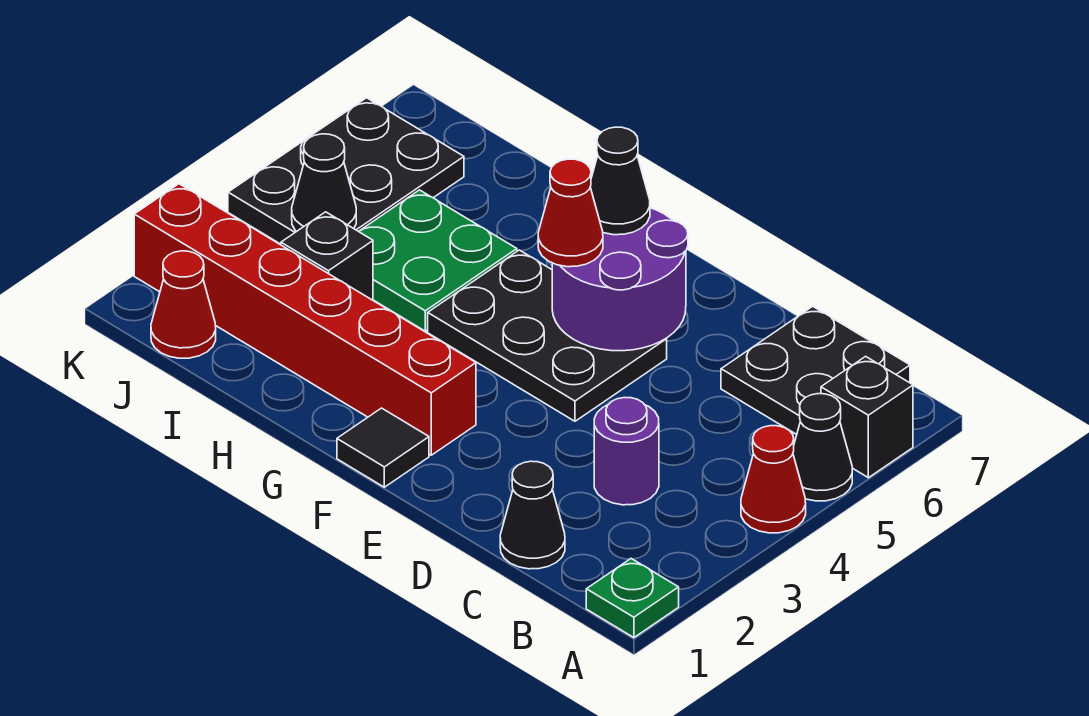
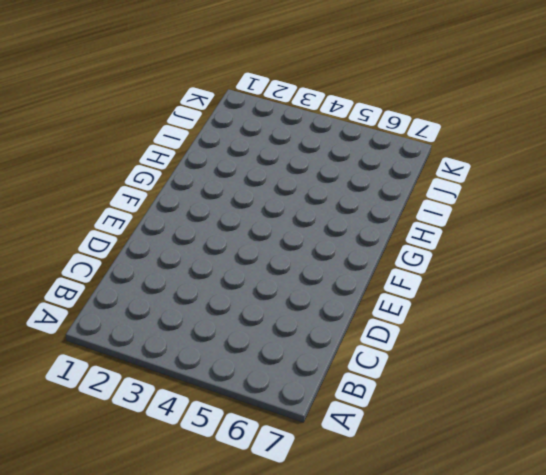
none -> green 1x1 plate [586,559,679,638]
none -> red 1x1 cone [741,426,806,533]
none -> black 1x1 cone [793,394,852,501]

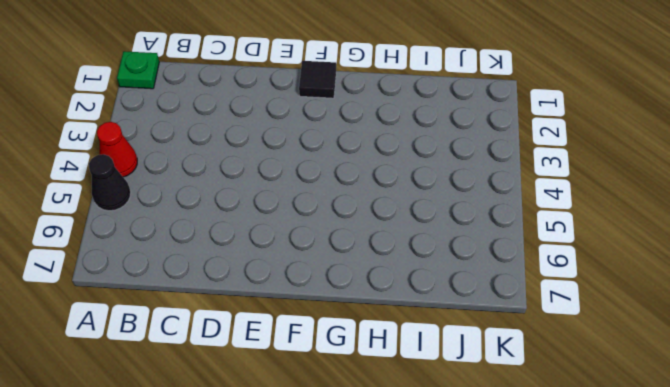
none -> black 1x1 brick [821,356,913,478]
none -> black 2x2 plate [721,306,910,434]
none -> black 1x1 cone [500,461,565,569]

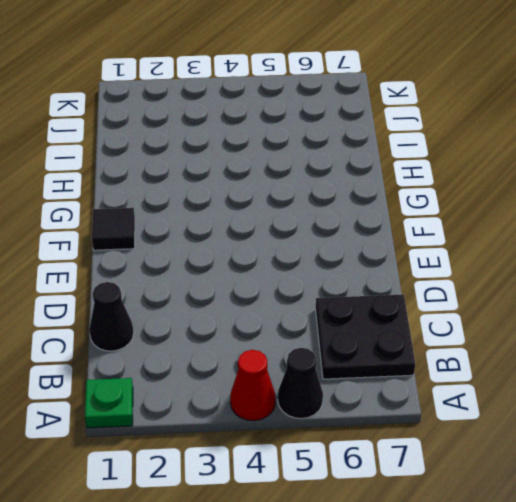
none -> black 1x1 brick [821,356,913,478]
none -> purple 1x1 round brick [594,397,659,505]
none -> black 2x3 plate [428,250,667,421]

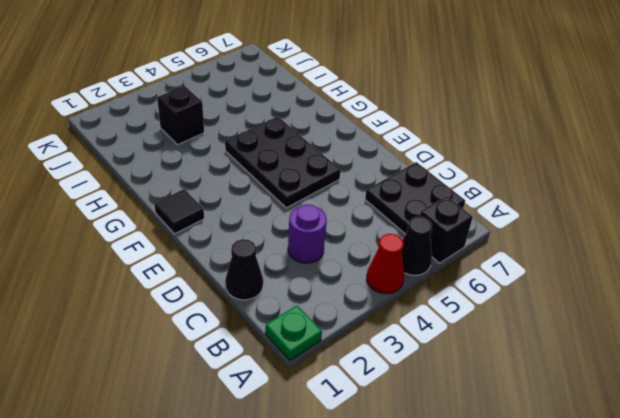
none -> red 1x6 brick [134,184,476,455]
none -> green 2x2 plate [359,190,517,331]
none -> red 1x1 cone [151,251,216,358]

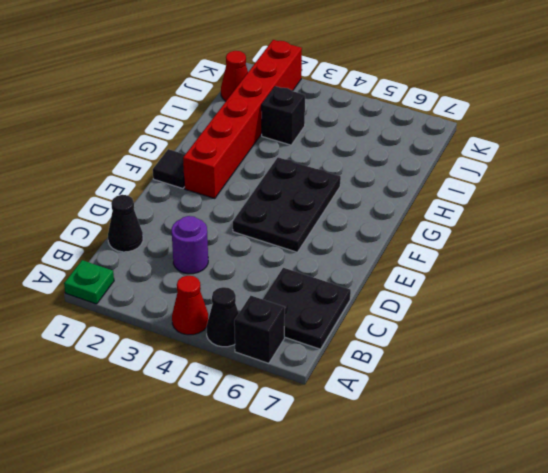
none -> green 2x2 plate [359,190,517,331]
none -> black 2x3 plate [228,98,464,244]
none -> purple 2x2 round brick [552,208,688,351]

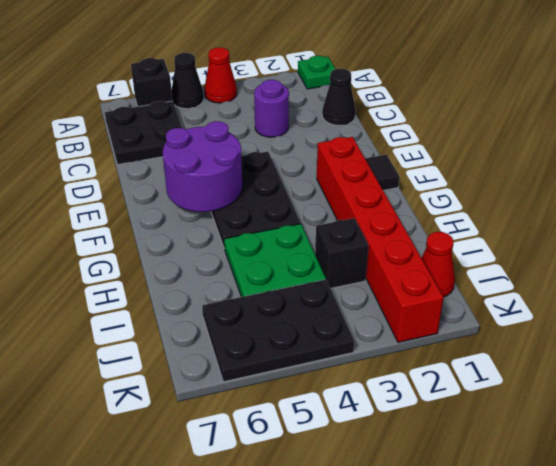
none -> black 1x1 cone [292,134,356,232]
none -> red 1x1 cone [538,159,603,267]
none -> black 1x1 cone [590,127,650,235]

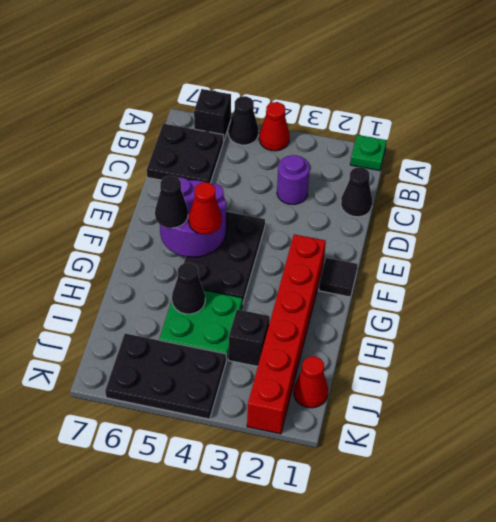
black 1x1 cone [172,263,205,314] -> black 1x1 cone moved to [292,134,356,232]

